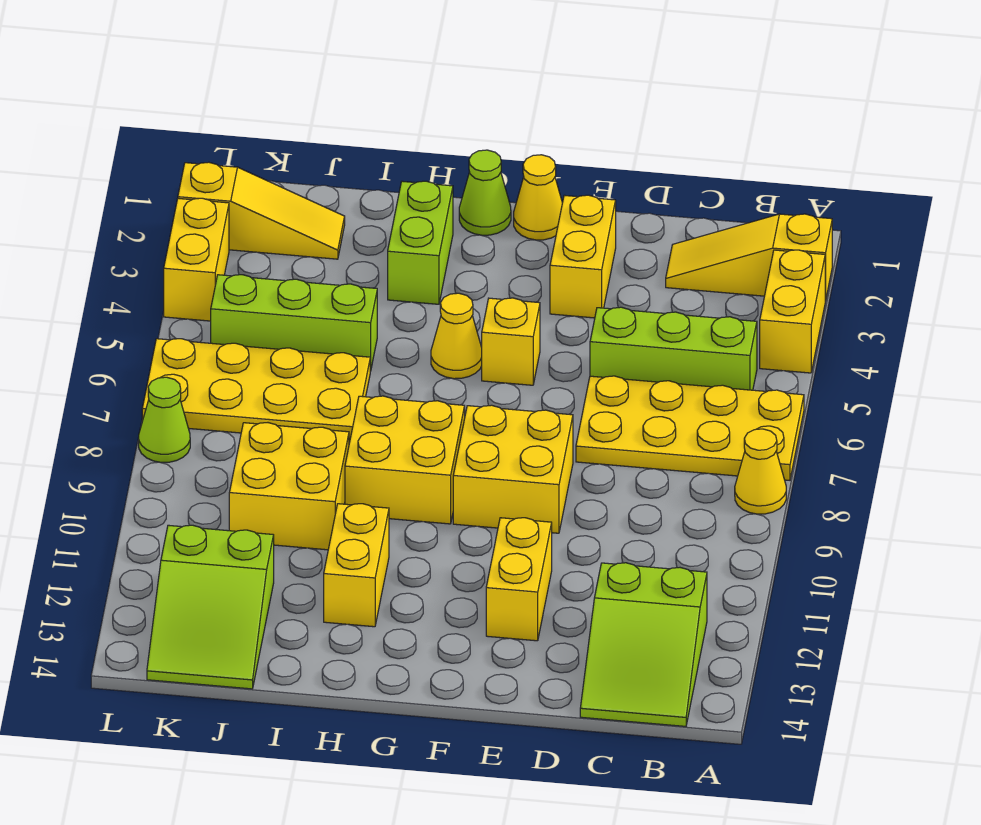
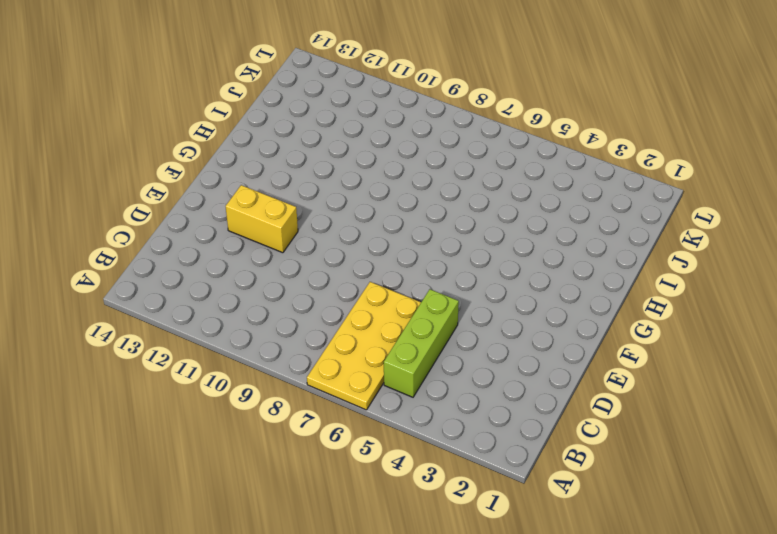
none -> yellow 1x3 slope [666,214,832,301]
none -> yellow 1x2 brick [760,250,825,373]
none -> yellow 1x1 cone [735,429,786,514]

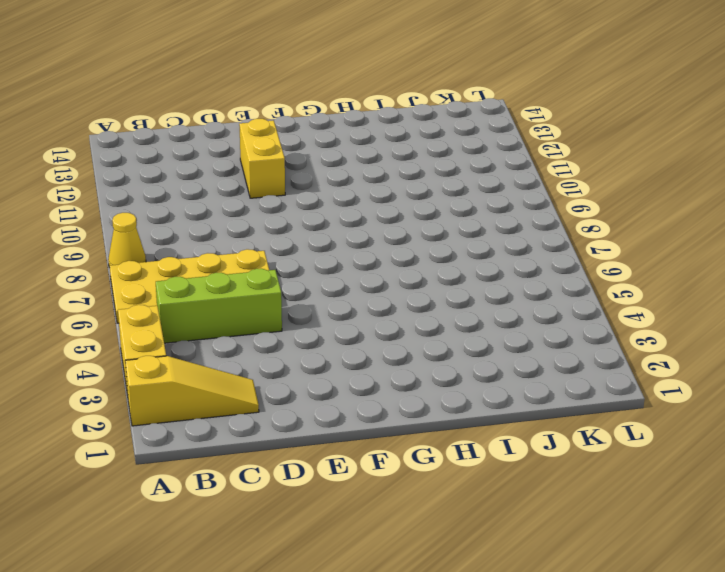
none -> lime 2x3 slope [580,563,707,726]
none -> yellow 1x2 brick [550,195,616,318]
none -> yellow 2x2 brick [453,405,573,533]

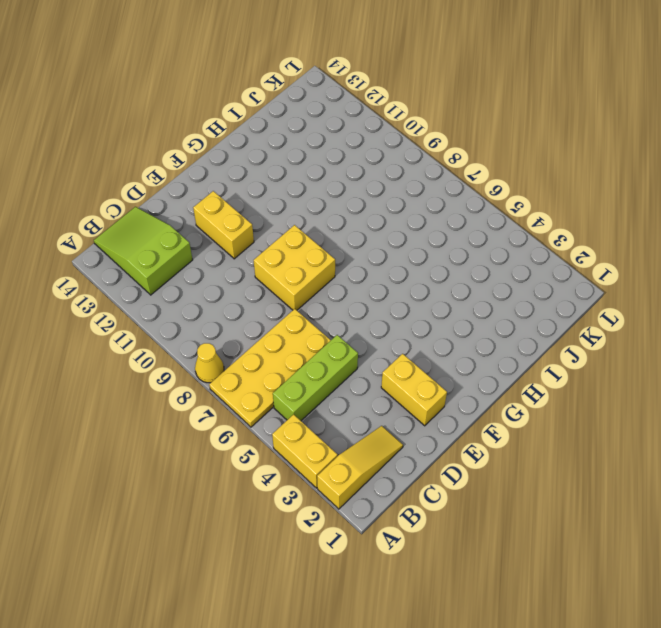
none -> yellow 1x1 cone [514,155,562,240]
none -> yellow 1x1 brick [482,298,540,385]
none -> lime 1x1 cone [459,150,511,235]

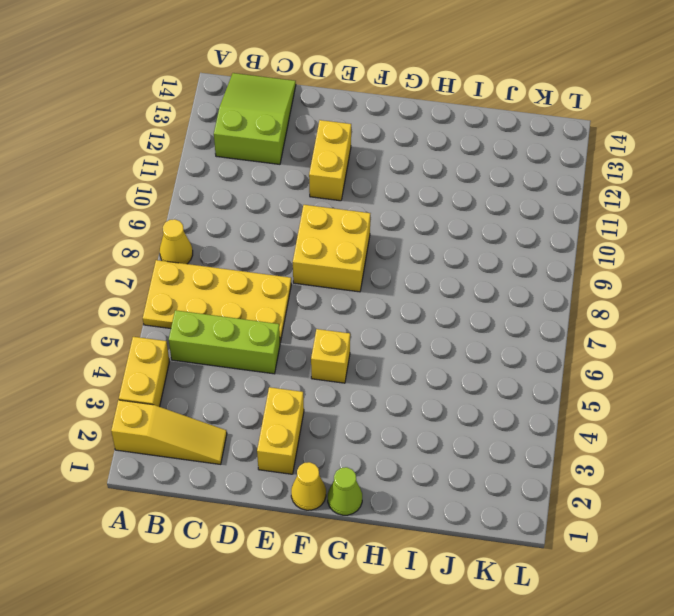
none -> yellow 1x1 cone [431,293,482,379]
none -> yellow 2x2 brick [345,396,465,524]
none -> lime 1x2 brick [388,181,453,304]

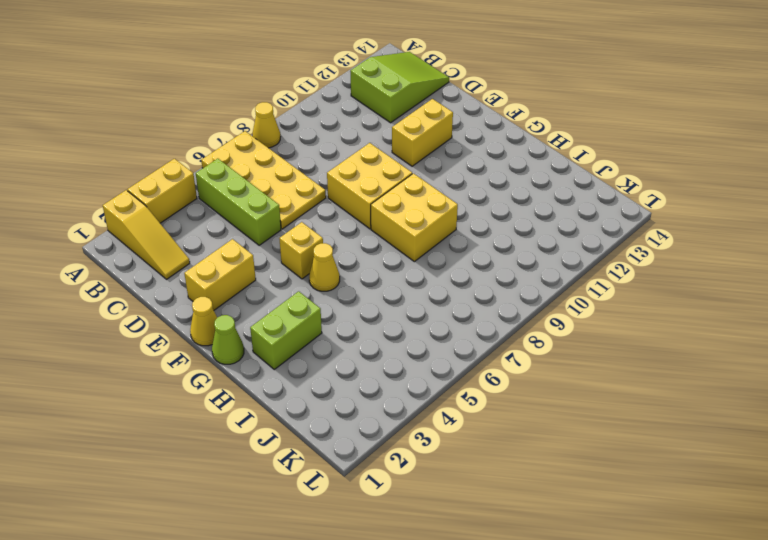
none -> yellow 1x2 brick [324,504,389,627]
none -> lime 1x3 brick [211,275,377,371]
none -> yellow 2x4 plate [142,339,370,442]

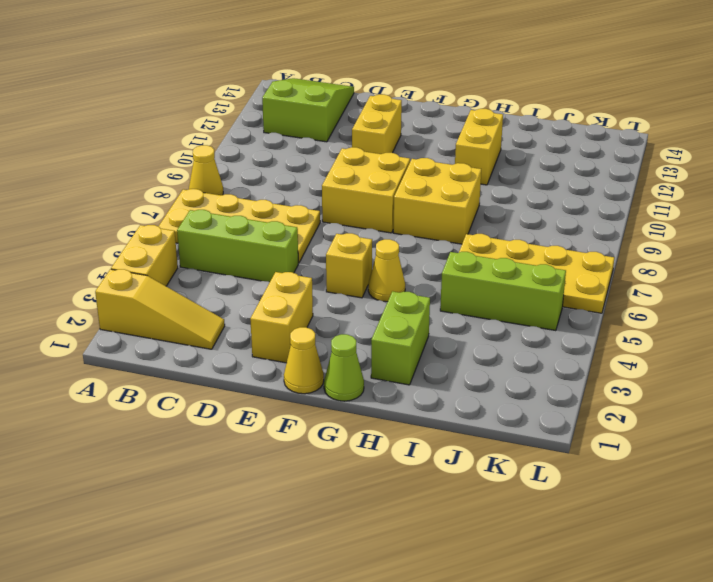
none -> yellow 2x2 brick [229,423,349,550]
none -> yellow 1x3 slope [178,162,345,259]
none -> lime 2x3 slope [147,525,274,689]

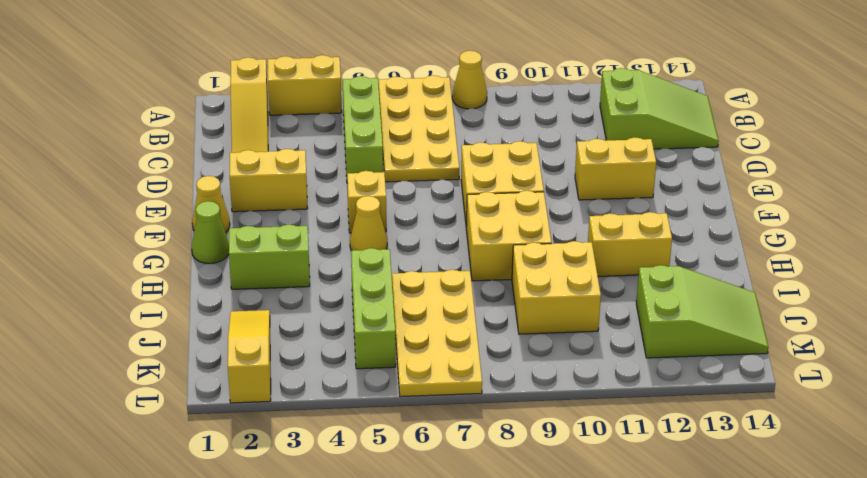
none -> yellow 1x2 brick [164,198,229,321]
none -> lime 1x1 cone [139,377,190,463]

